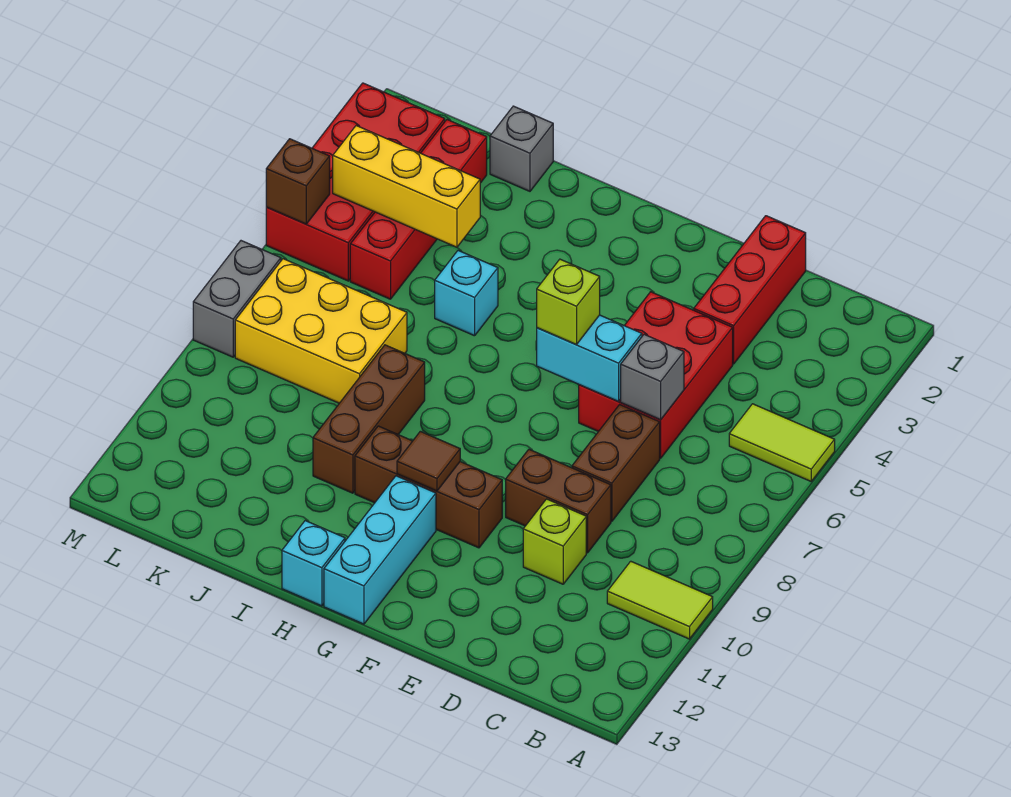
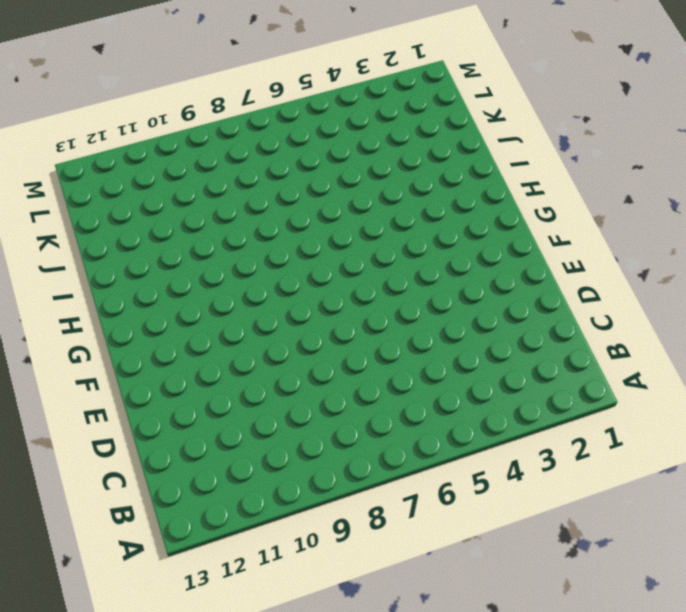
none -> lime 1x2 tile [729,404,835,481]
none -> lime 1x2 tile [607,561,713,639]
none -> red 1x3 brick [694,216,806,364]

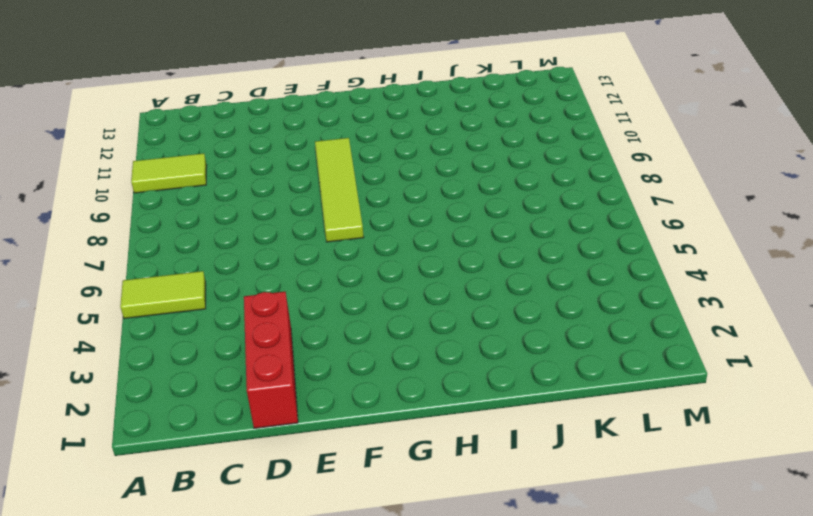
lime 1x4 tile [315,138,364,242] -> brown 1x3 brick [355,426,502,548]
none -> red 2x3 brick [579,292,733,458]
none -> brown 1x2 brick [572,405,660,521]
none -> brown 1x2 brick [506,450,611,553]

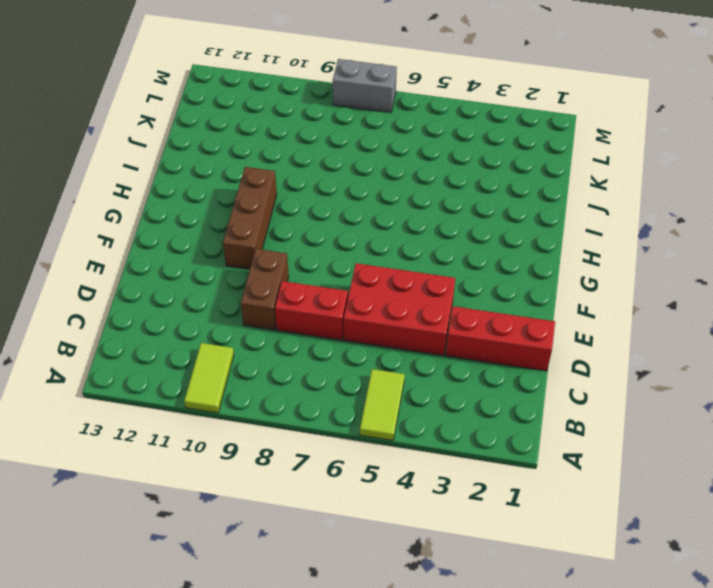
red 1x2 brick [275,281,348,340] -> brown 1x2 brick [572,405,660,521]
none -> lime 1x1 brick [523,499,586,584]
none -> cyan 1x3 brick [324,476,436,624]
none -> cyan 1x1 brick [282,521,345,606]

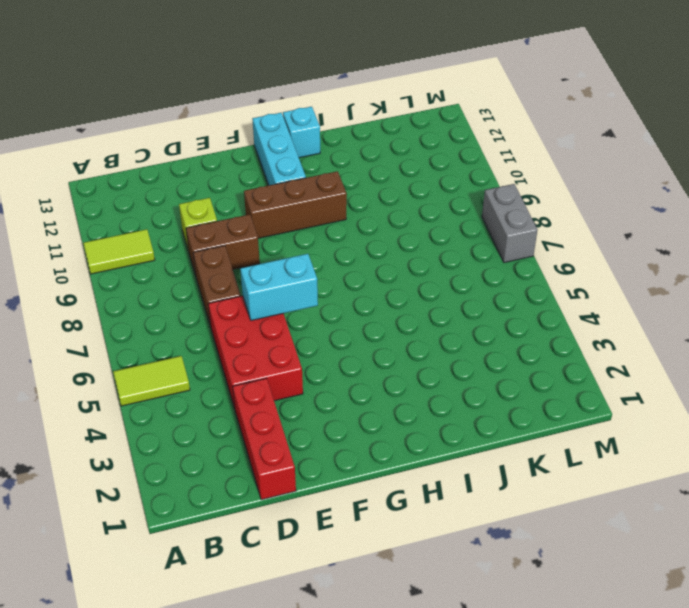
none -> cyan 1x1 brick [435,251,498,336]
none -> brown 1x3 brick [313,345,425,493]
none -> grey 1x1 brick [490,106,553,191]

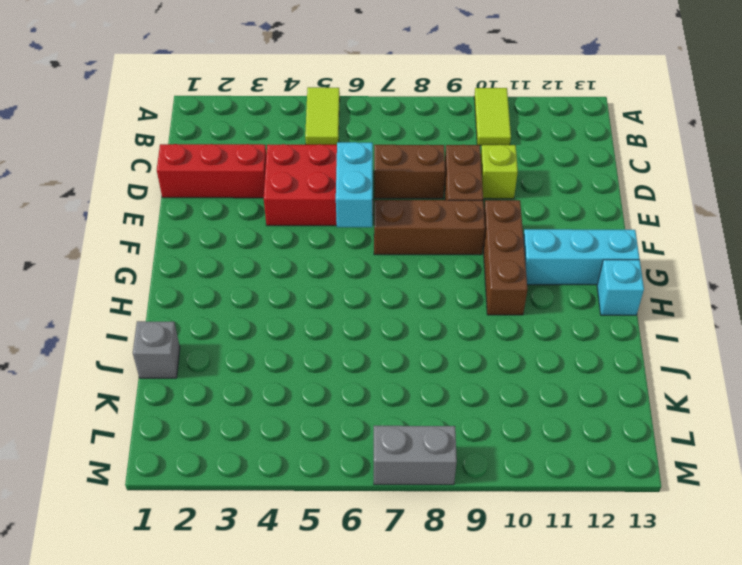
brown 1x3 brick [374,200,485,255] -> brown 1x3 brick moved to [313,345,425,493]
none -> cyan 1x1 brick [435,251,498,336]
none -> yellow 2x3 brick [235,259,407,403]
none -> red 1x4 brick [350,120,487,299]

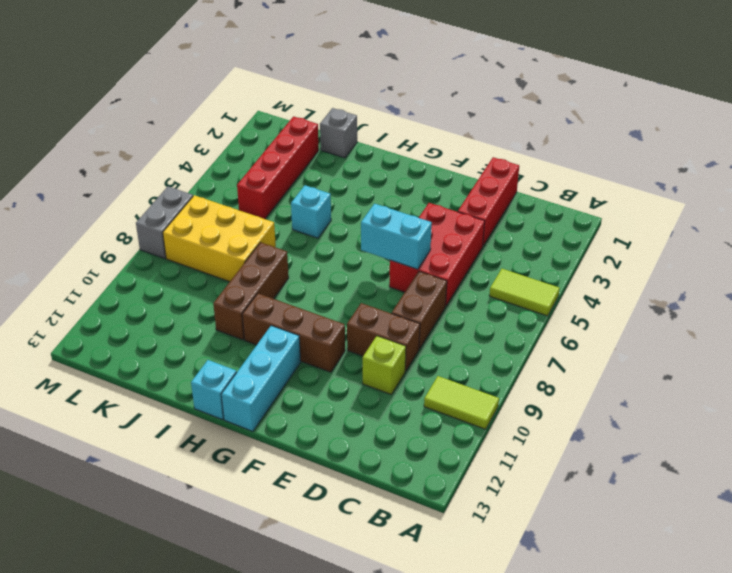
none -> red 2x4 brick [266,83,445,281]
none -> grey 1x1 brick [621,334,684,420]
none -> brown 1x1 tile [397,431,460,491]

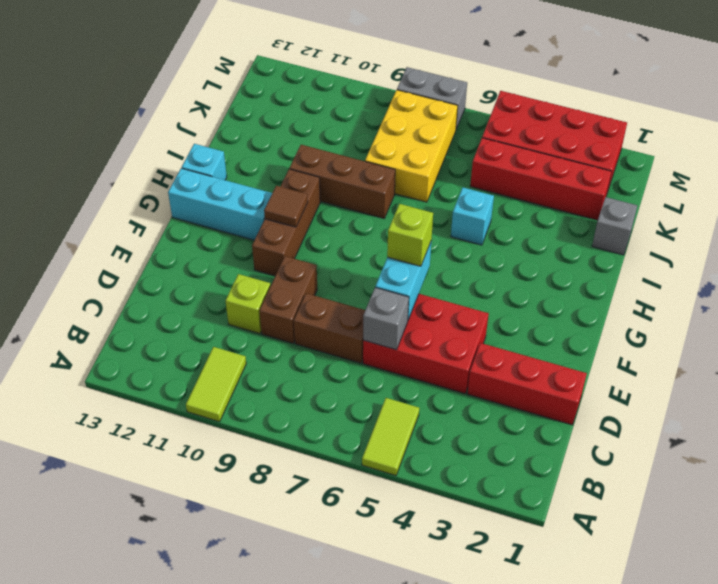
none -> yellow 1x3 brick [333,126,480,247]
none -> brown 1x1 brick [266,139,330,224]

